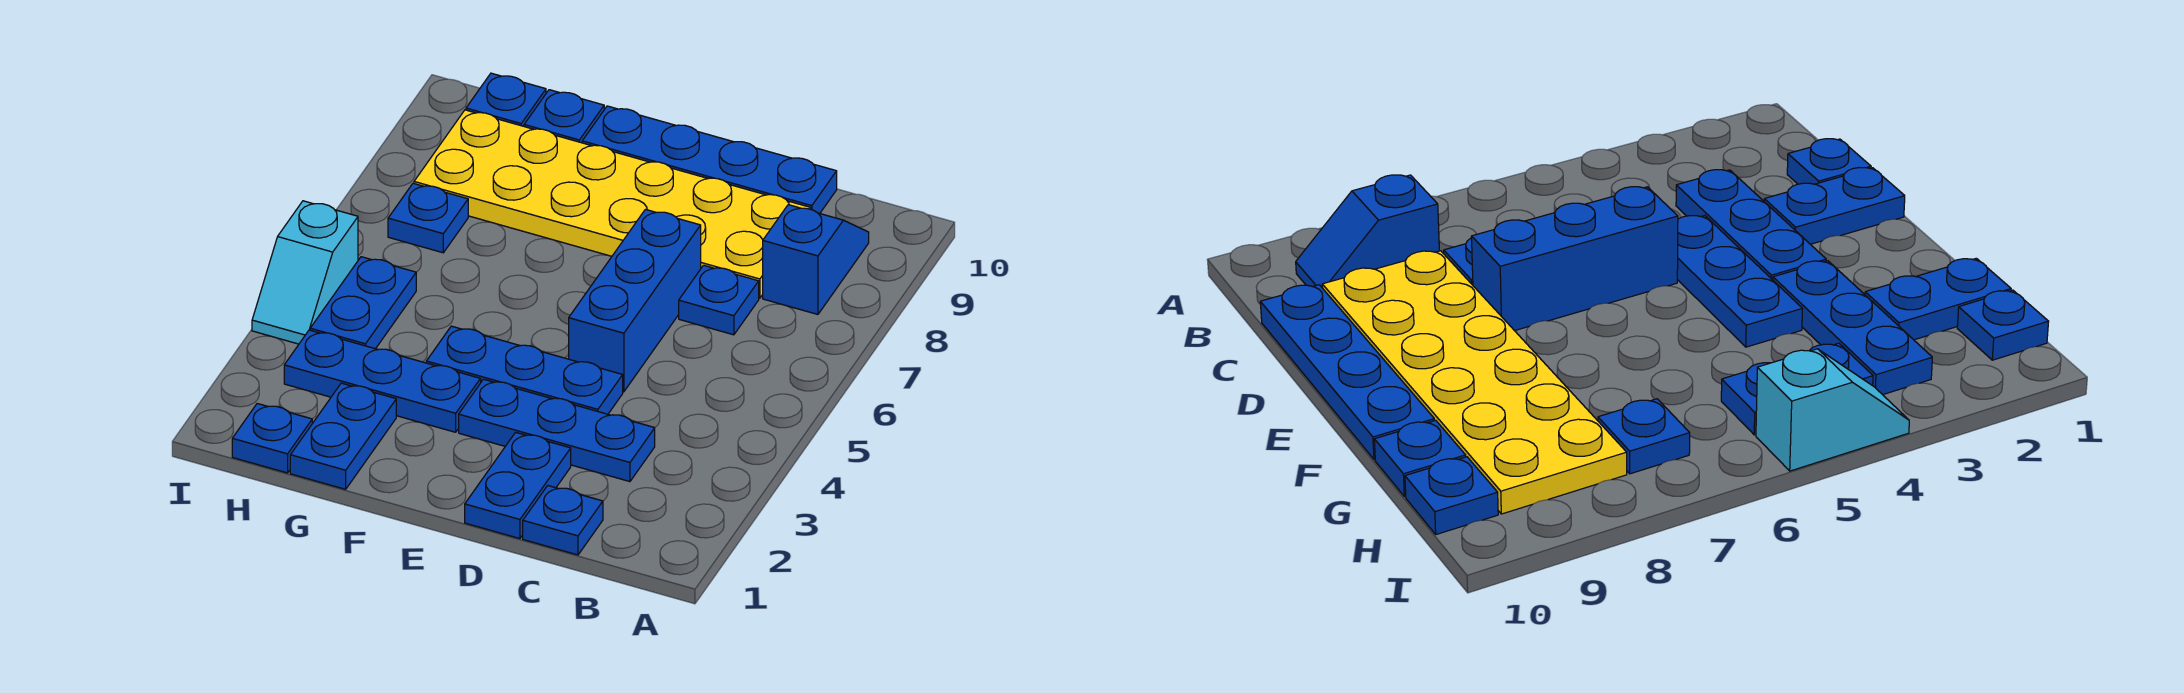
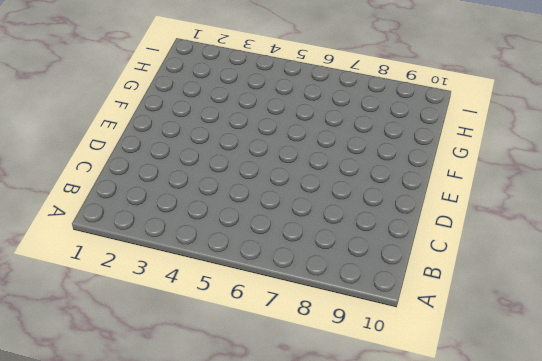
none -> blue 1x2 slope [763,205,869,314]
none -> blue 1x1 plate [523,486,603,555]
none -> blue 1x3 plate [459,379,655,482]

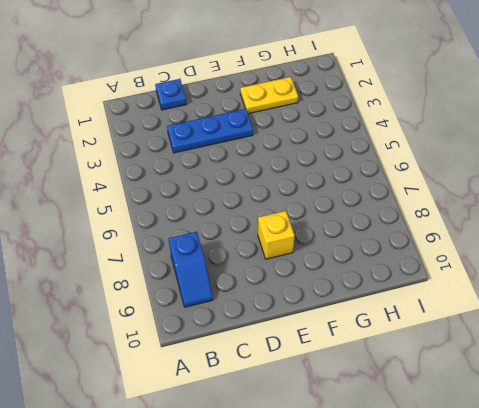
yellow 1x1 brick [258,211,295,259] -> yellow 2x6 plate [414,110,811,298]
yellow 1x2 plate [240,77,298,114] -> blue 1x2 plate [290,383,396,489]
none -> blue 1x1 plate [679,265,759,335]
none -> blue 1x4 plate [582,106,837,213]
none -> blue 1x2 plate [465,432,571,539]

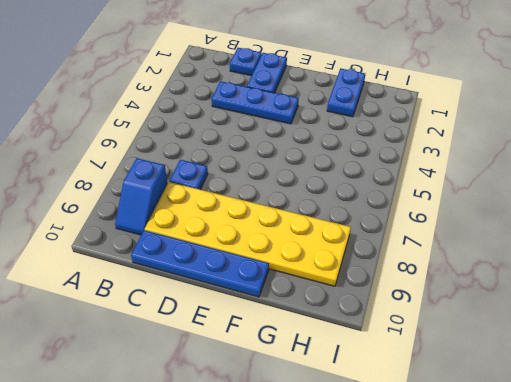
none -> blue 1x3 plate [426,326,623,414]
none -> blue 1x3 brick [569,210,701,392]
none -> blue 1x3 plate [284,330,481,432]

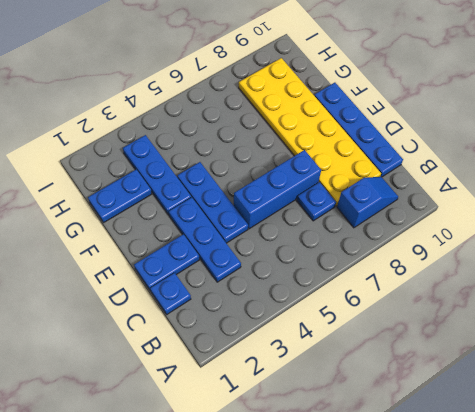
none -> blue 1x1 plate [524,90,604,143]
none -> blue 1x1 plate [232,404,312,473]
none -> blue 1x2 plate [310,257,416,349]

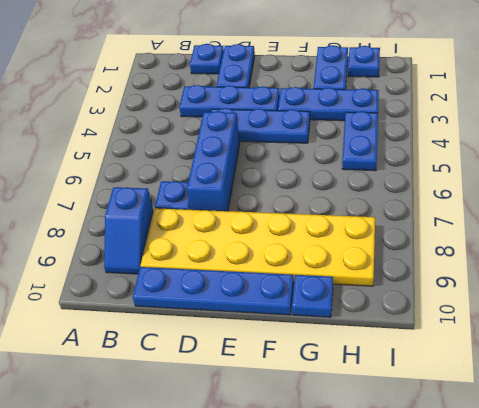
none -> blue 1x1 plate [388,183,468,253]
none -> blue 1x1 plate [466,73,546,126]
none -> cyan 1x2 slope [252,201,358,344]

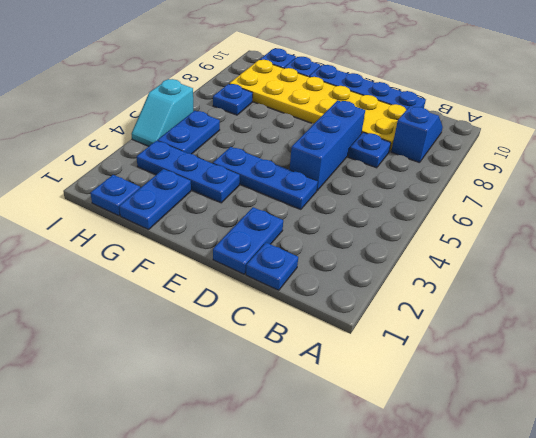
none -> blue 1x3 plate [459,379,655,482]

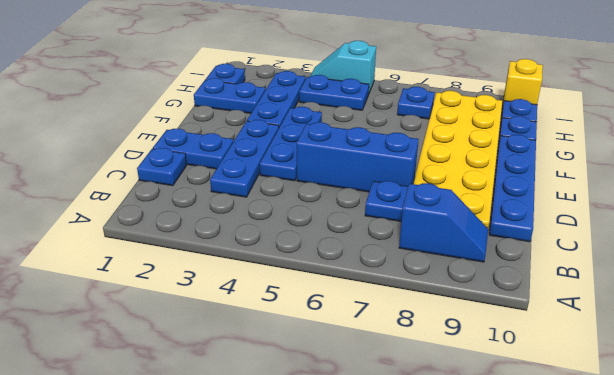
yellow 1x1 brick [503,59,543,105] -> none

